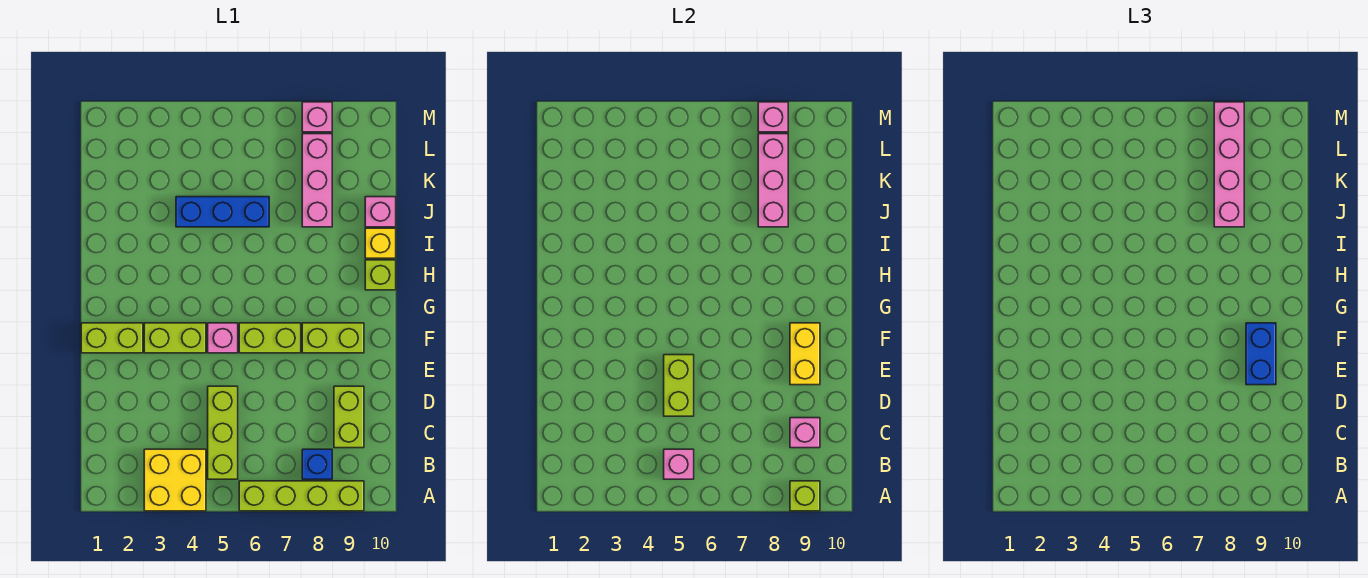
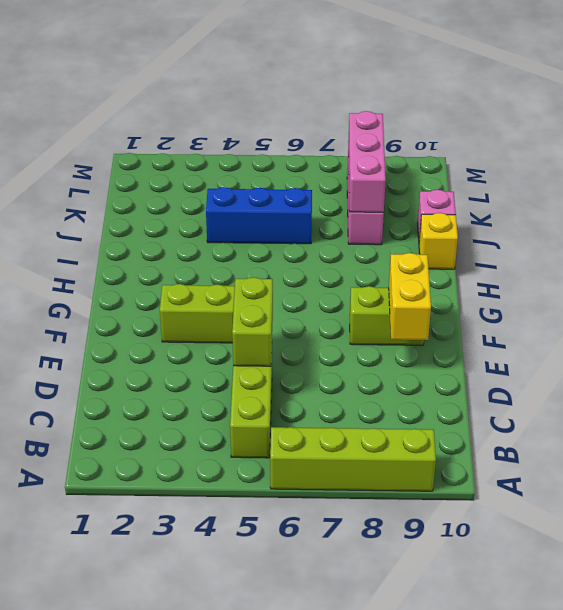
none -> yellow 2x2 brick [144,449,206,511]
none -> blue 1x1 brick [302,449,332,479]
none -> lime 1x2 brick [334,386,364,448]

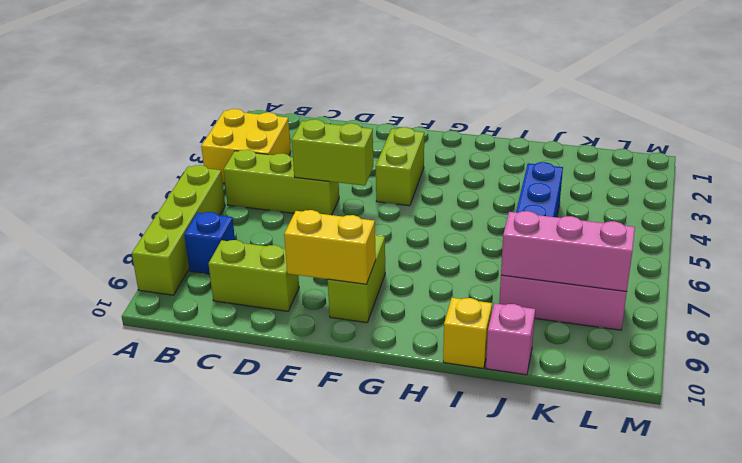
none -> lime 1x2 brick [81,323,143,353]
none -> pink 1x1 brick [208,323,238,353]
none -> lime 1x2 brick [239,323,301,353]

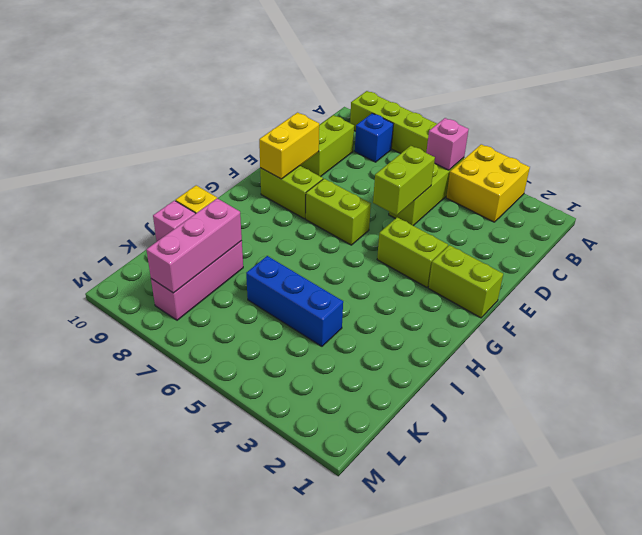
none -> pink 1x1 brick [208,323,238,353]
none -> lime 1x1 brick [365,260,396,290]
none -> pink 1x1 brick [302,102,332,132]

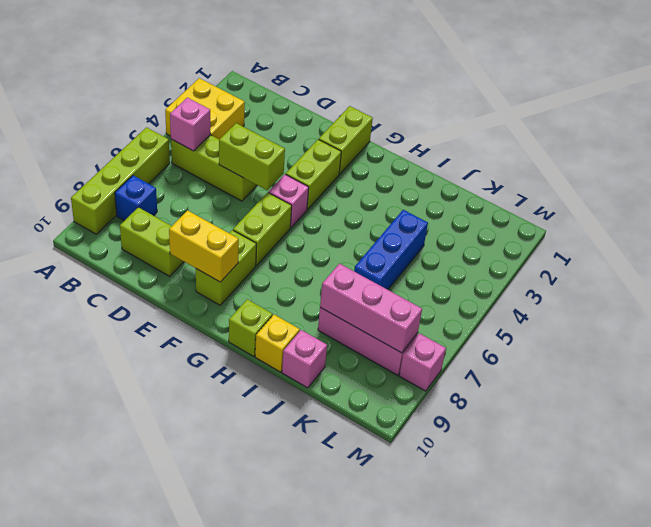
none -> lime 1x1 brick [790,481,820,511]
none -> pink 1x1 brick [790,418,820,448]
none -> pink 1x1 brick [758,102,788,132]

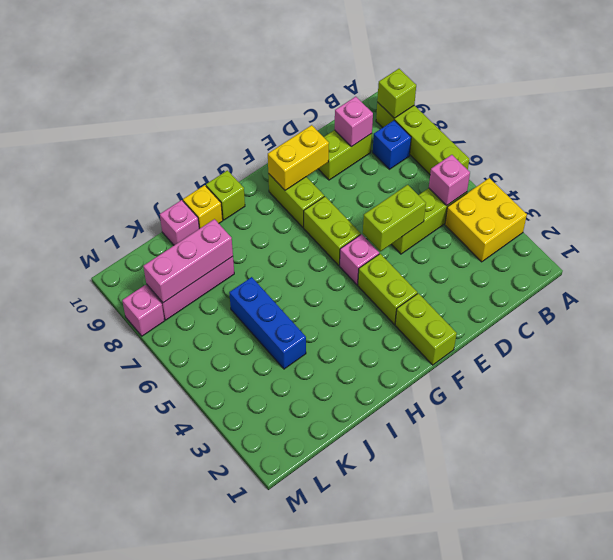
none -> pink 1x1 brick [758,102,788,132]
none -> blue 1x2 brick [1246,323,1276,385]
none -> pink 1x4 brick [1214,102,1244,227]

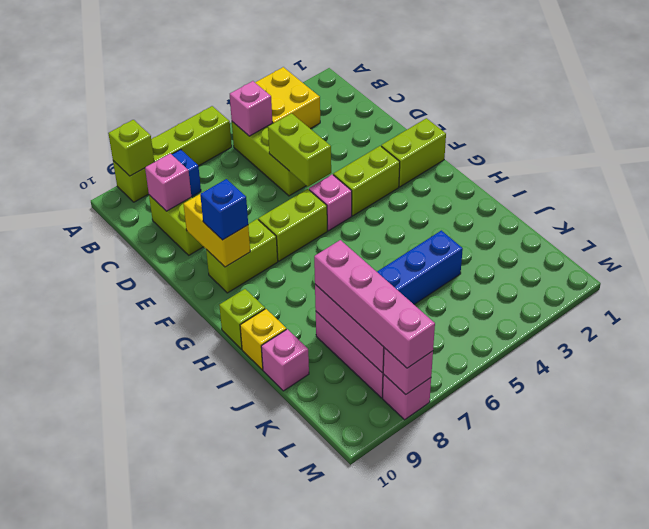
blue 1x1 brick [200,179,248,240] -> blue 1x2 brick [1246,323,1276,385]

